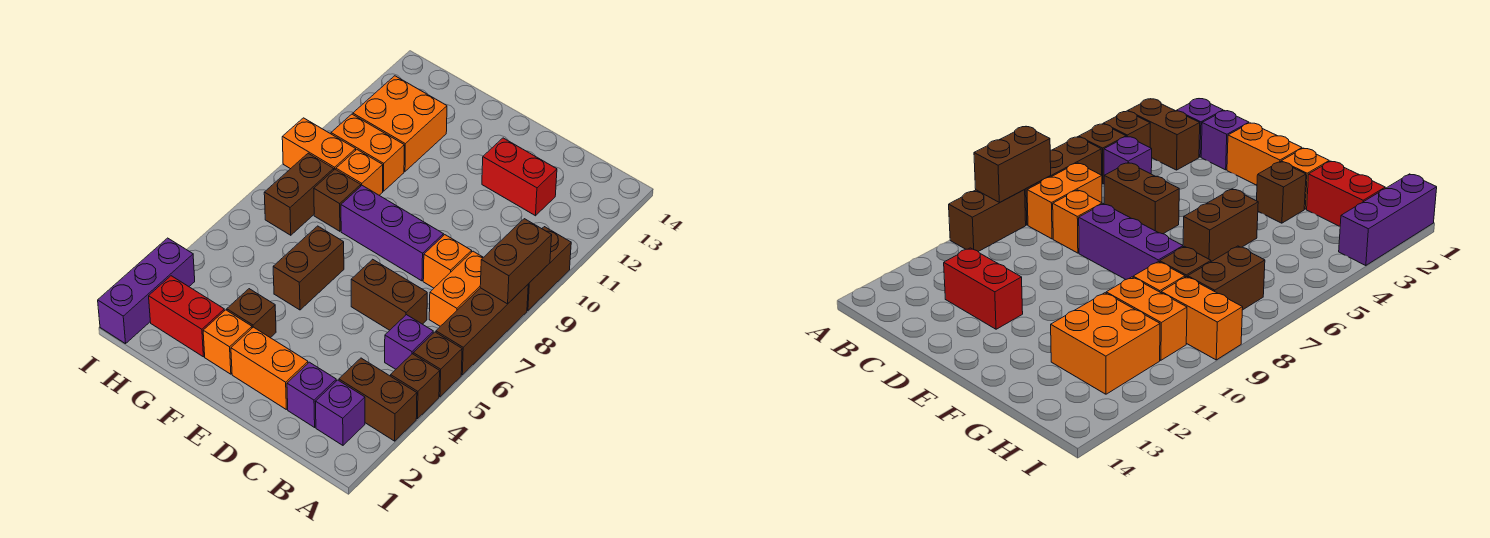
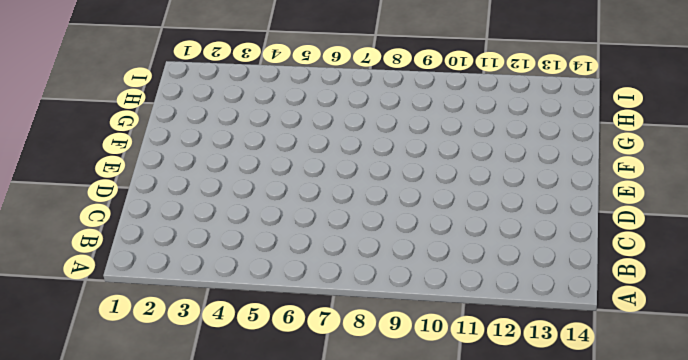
none -> brown 1x2 brick [339,358,417,441]
none -> brown 1x1 brick [391,354,440,419]
none -> brown 1x1 brick [413,332,462,397]

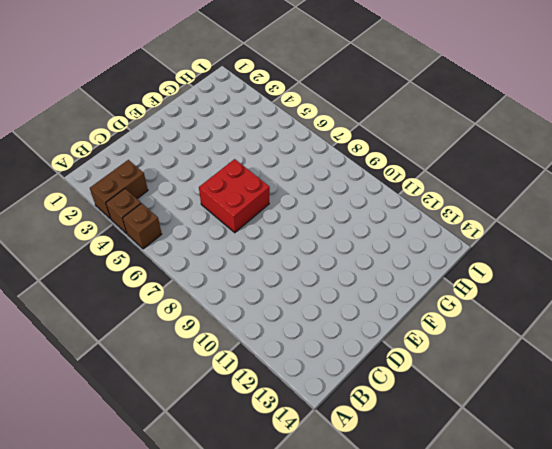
red 2x2 brick [199,159,270,233] -> brown 1x2 brick [351,259,427,330]
none -> brown 1x3 brick [436,285,528,375]
none -> brown 1x2 brick [527,227,571,310]
none -> purple 1x1 brick [315,380,365,445]

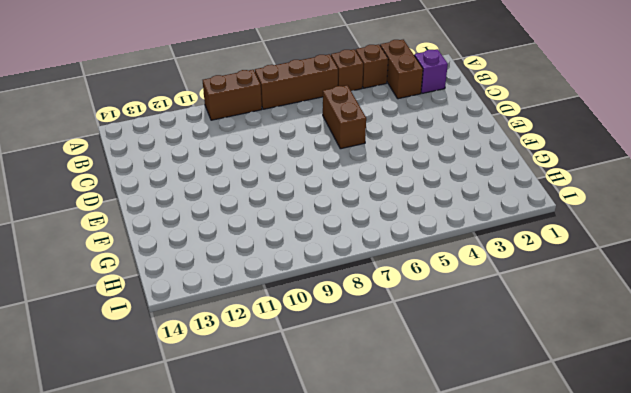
none -> purple 1x1 brick [385,315,433,369]
none -> orange 1x2 brick [429,251,483,326]
none -> purple 1x1 brick [287,362,336,427]

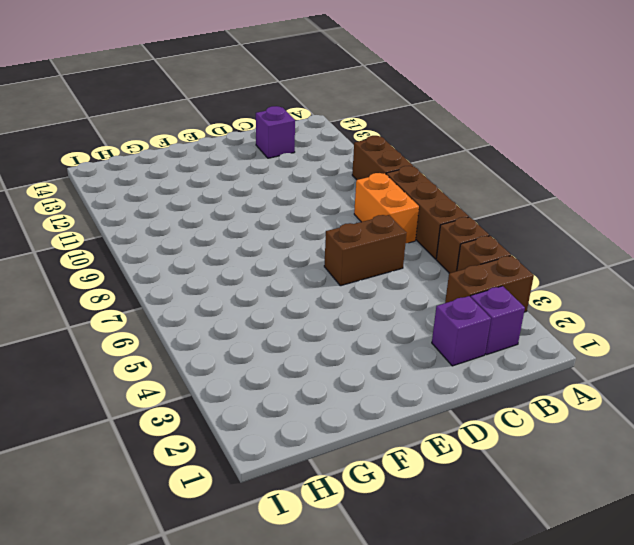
purple 1x1 brick [256,106,295,158] -> purple 1x1 brick moved to [385,315,433,369]
none -> orange 1x1 brick [423,235,472,288]
none -> red 1x2 brick [482,138,557,216]
none -> orange 1x2 brick [231,327,308,409]

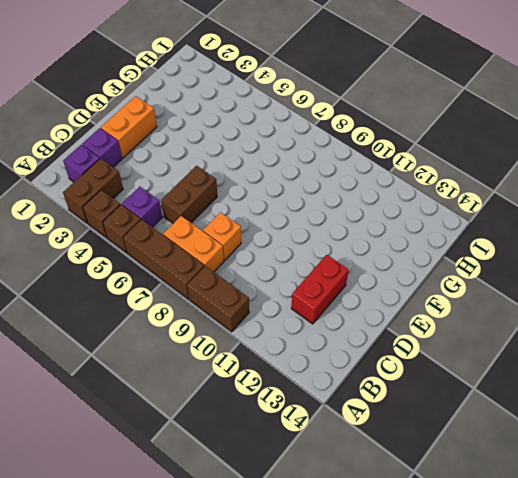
none -> purple 1x3 brick [341,186,443,281]
none -> orange 1x1 brick [203,310,252,374]
none -> brown 1x1 brick [227,289,276,338]

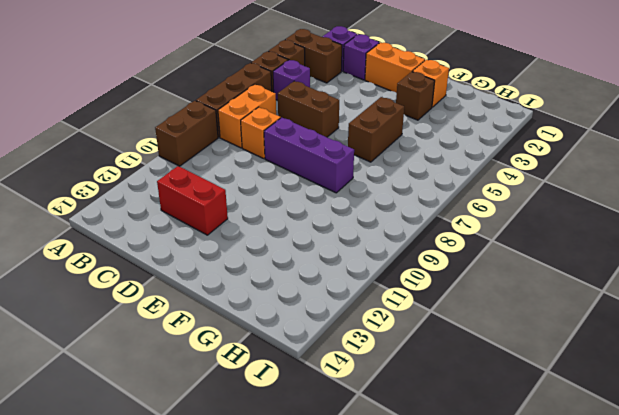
none -> red 1x2 brick [149,276,224,357]
none -> brown 1x1 brick [314,169,361,231]
none -> orange 1x1 brick [336,150,383,195]

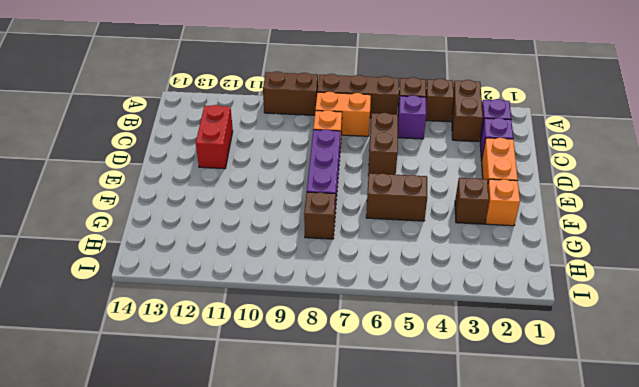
none -> red 1x2 brick [149,276,224,357]
none -> orange 1x1 brick [336,150,383,195]
none -> orange 1x2 brick [331,114,404,191]

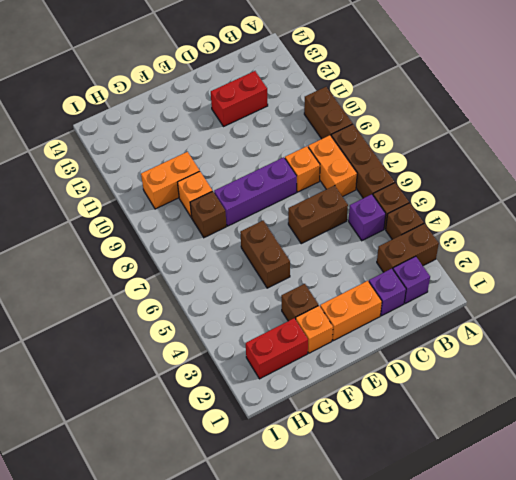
none -> orange 2x2 brick [353,76,447,171]
none -> brown 1x2 brick [264,153,334,235]
none -> orange 1x2 brick [282,118,356,170]

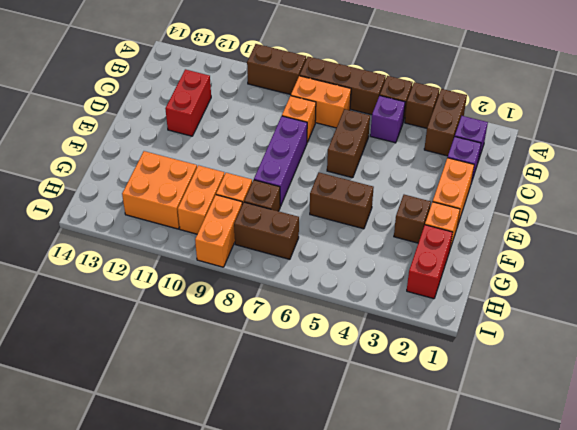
none -> purple 1x3 brick [98,238,195,344]
none -> brown 1x2 brick [480,219,552,304]

